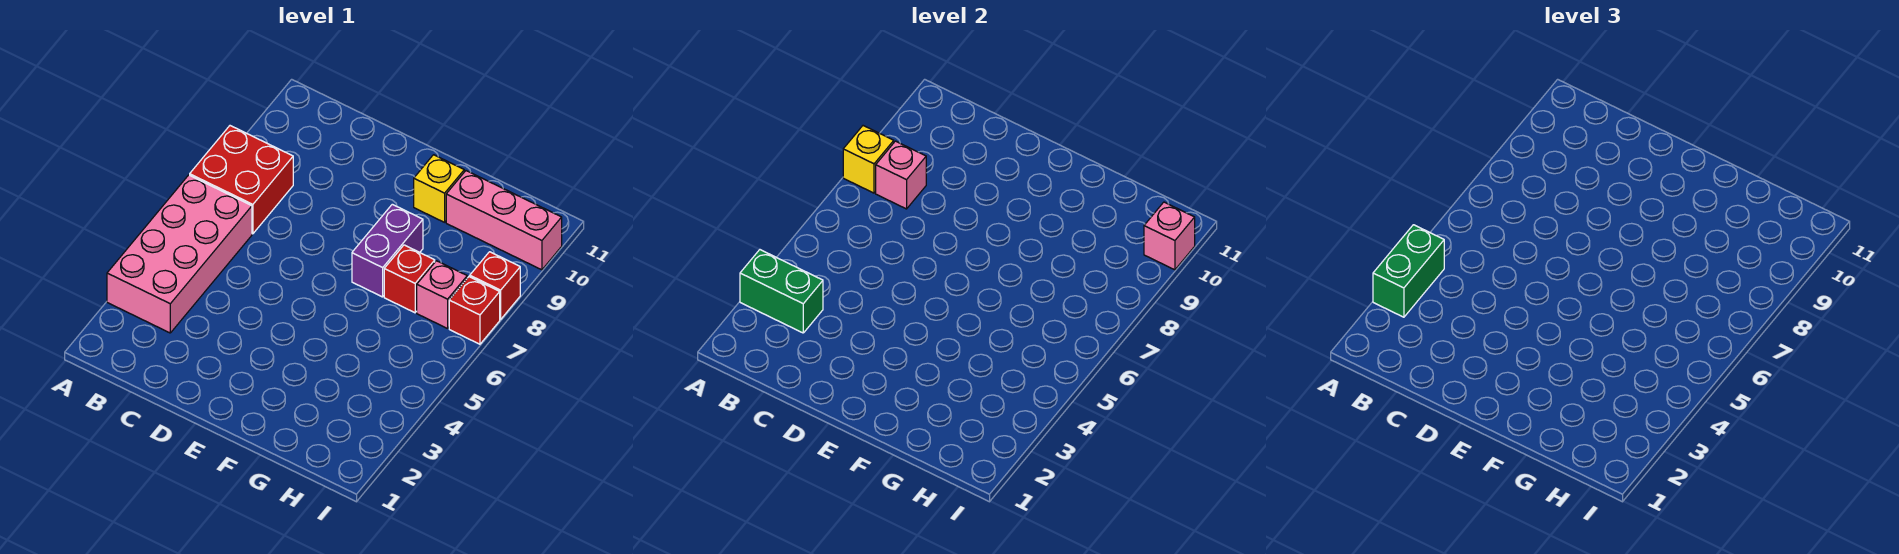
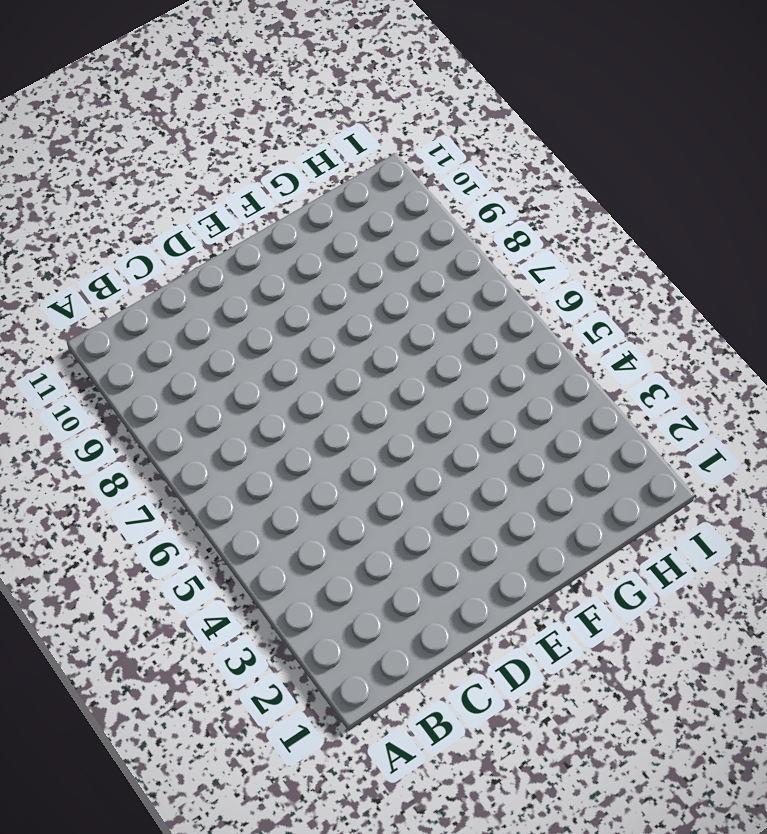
none -> pink 2x4 brick [107,175,252,333]
none -> red 2x2 brick [190,126,293,234]
none -> purple 1x2 brick [352,204,423,297]

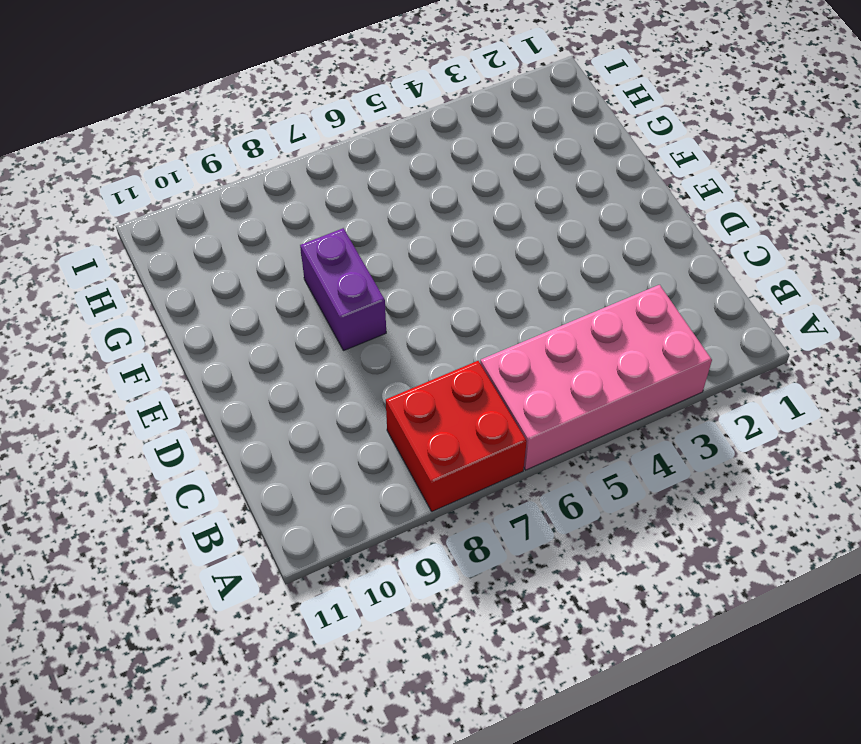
purple 1x2 brick [300,228,386,351] -> purple 1x2 brick turned to [352,204,423,297]
none -> yellow 1x1 brick [414,155,464,222]
none -> red 1x1 brick [384,245,435,313]
none -> pink 1x3 brick [446,171,562,270]

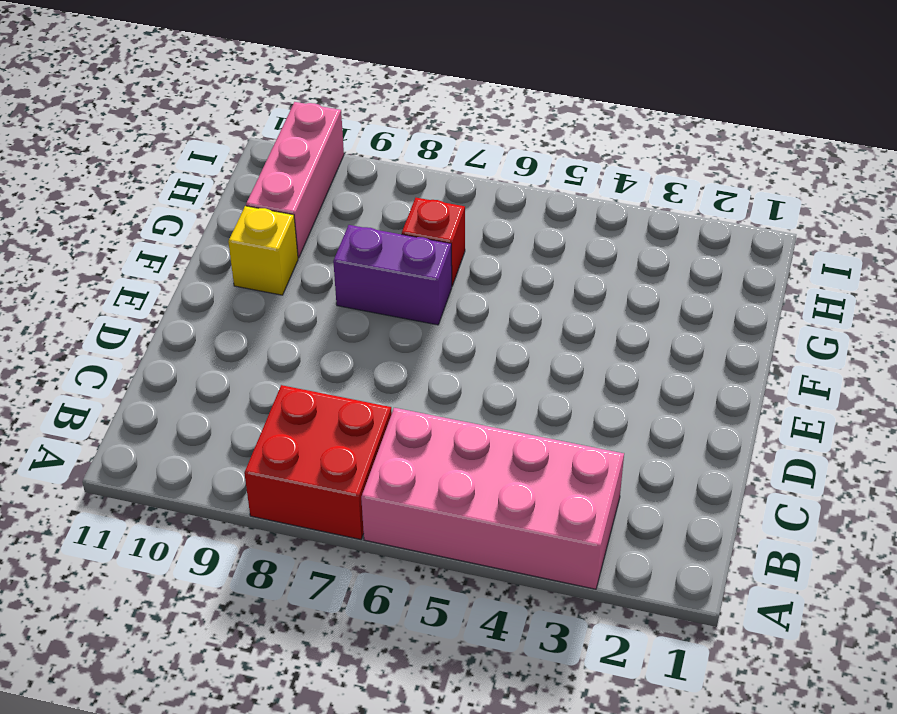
none -> pink 1x1 brick [417,261,467,328]
none -> red 1x1 brick [449,277,500,344]
none -> red 1x1 brick [470,252,520,319]

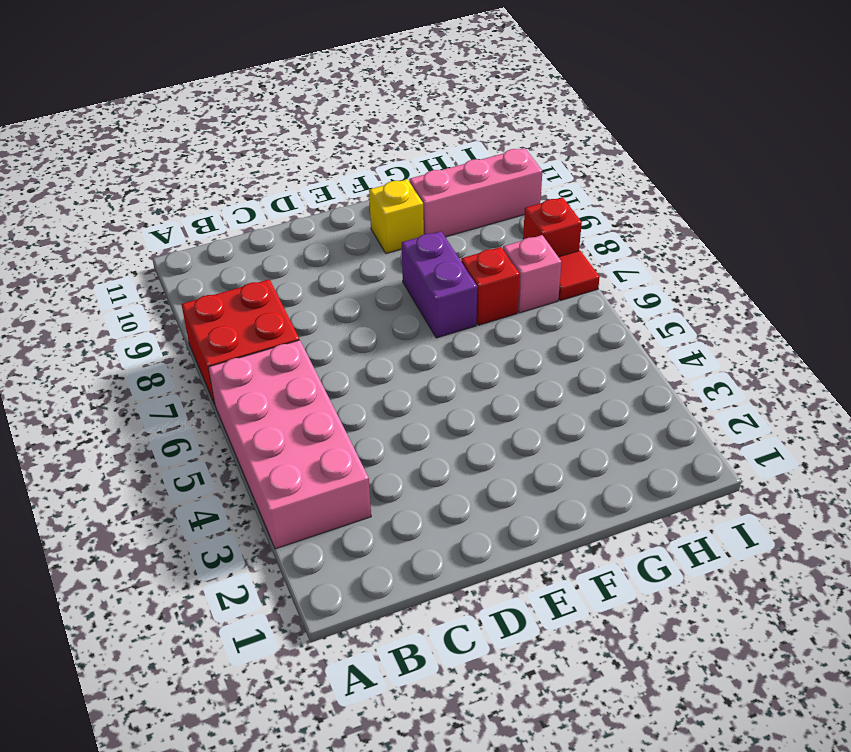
red 1x1 tile [559,251,600,301] -> red 1x1 brick [449,277,500,344]
none -> green 1x2 brick [740,250,823,333]
none -> yellow 1x1 brick [843,126,894,193]
none -> pink 1x1 brick [876,141,926,209]

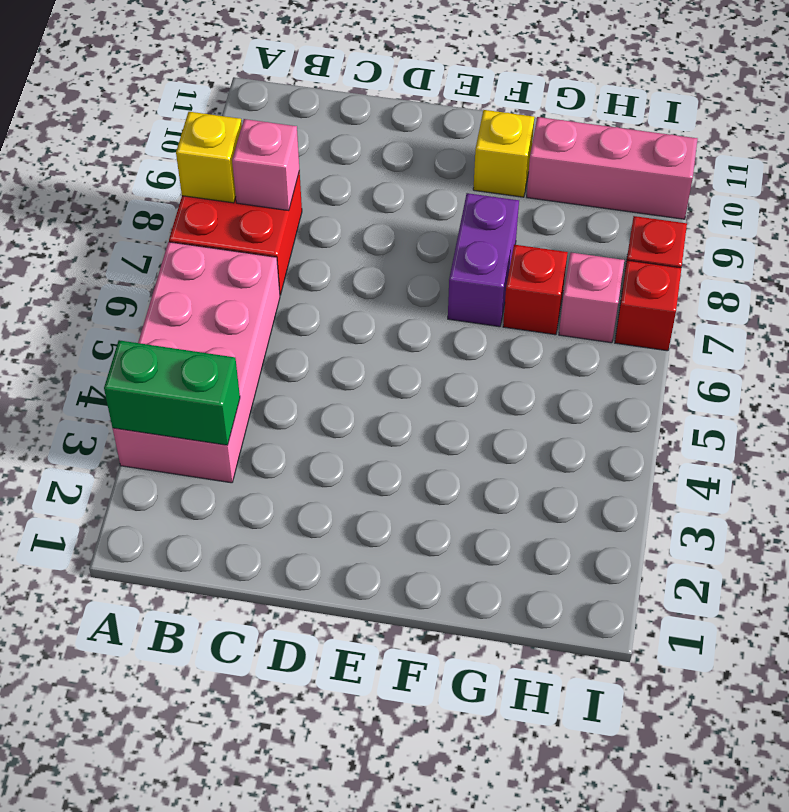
none -> pink 1x1 brick [1144,202,1195,270]
none -> green 1x2 brick [1373,225,1444,317]

